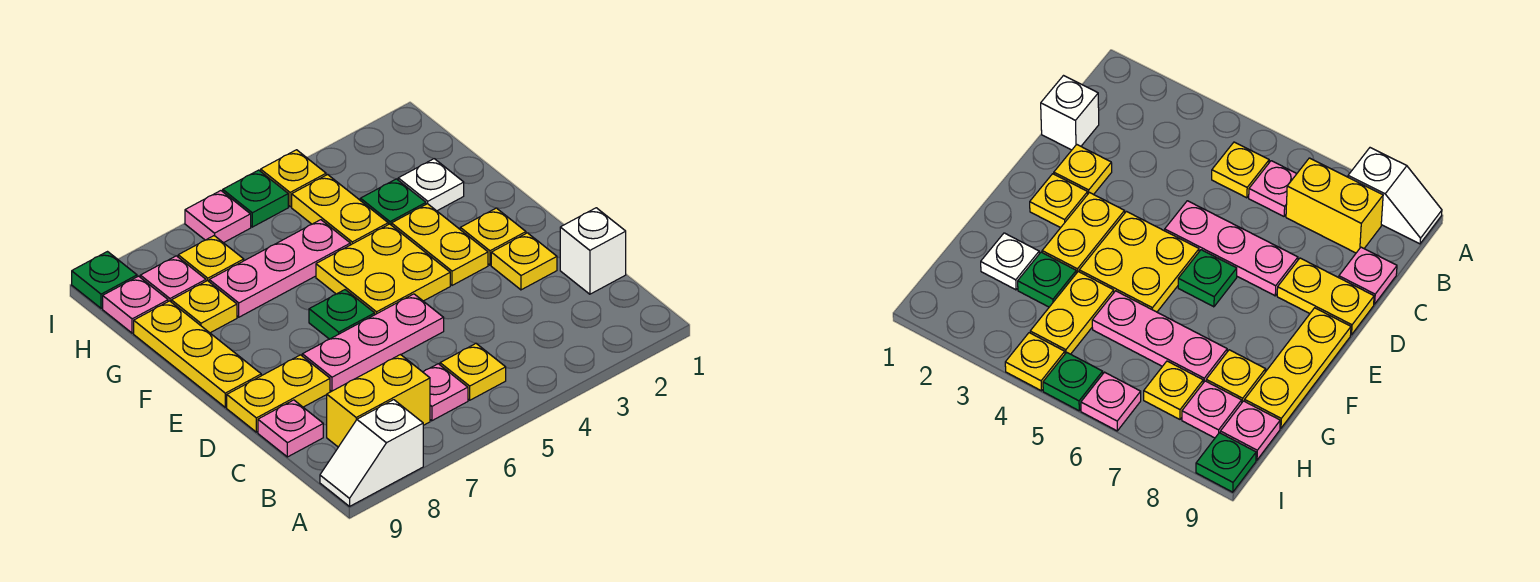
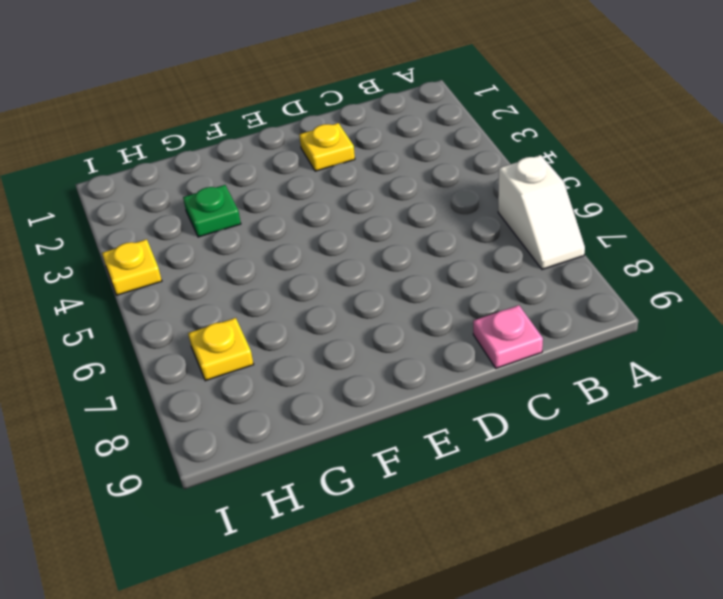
white 1x2 slope [498,155,585,269] -> white 1x2 slope moved to [320,400,423,506]
none -> yellow 1x1 plate [440,344,506,400]
none -> pink 1x1 plate [423,364,468,421]
none -> yellow 1x2 brick [327,355,430,447]

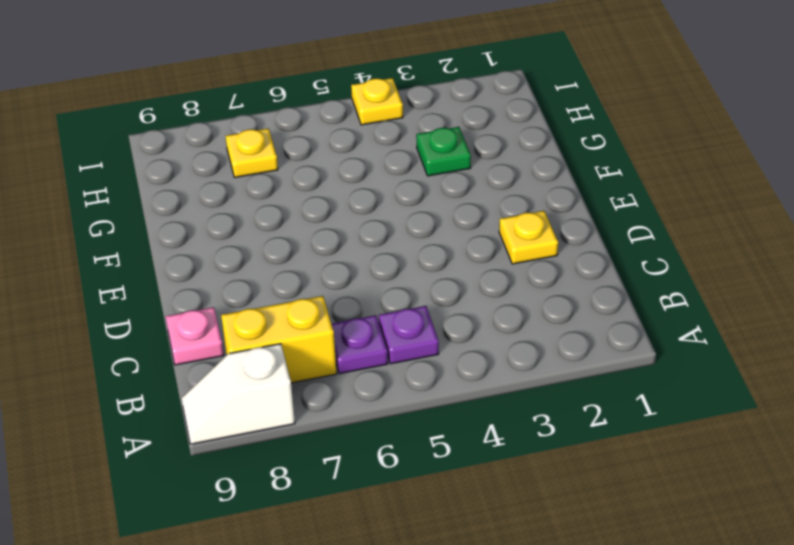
purple 1x1 plate [379,306,439,364] -> yellow 1x1 plate [440,344,506,400]
purple 1x1 plate [332,315,388,374] -> pink 1x1 plate [423,364,468,421]
none -> white 1x1 brick [560,208,626,294]
none -> pink 1x3 plate [302,294,444,391]
none -> yellow 1x2 plate [227,355,330,432]

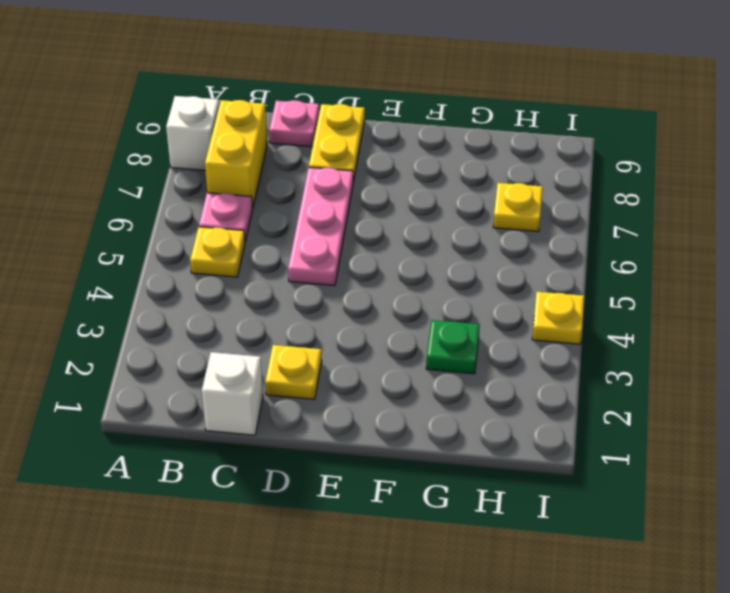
none -> yellow 1x1 plate [460,208,526,265]
none -> yellow 1x2 plate [392,204,488,285]
none -> yellow 2x2 plate [316,224,450,315]

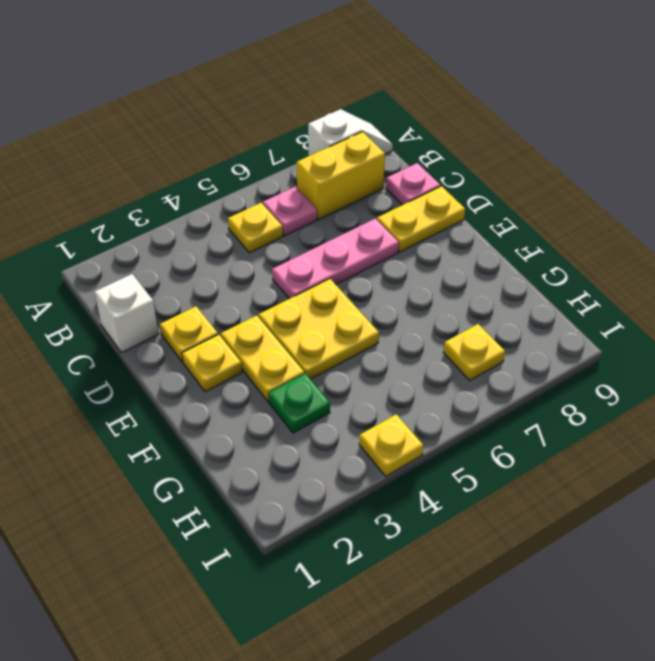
none -> green 1x1 plate [309,290,375,339]
none -> yellow 1x3 plate [134,301,261,407]
none -> white 1x1 plate [398,159,464,211]

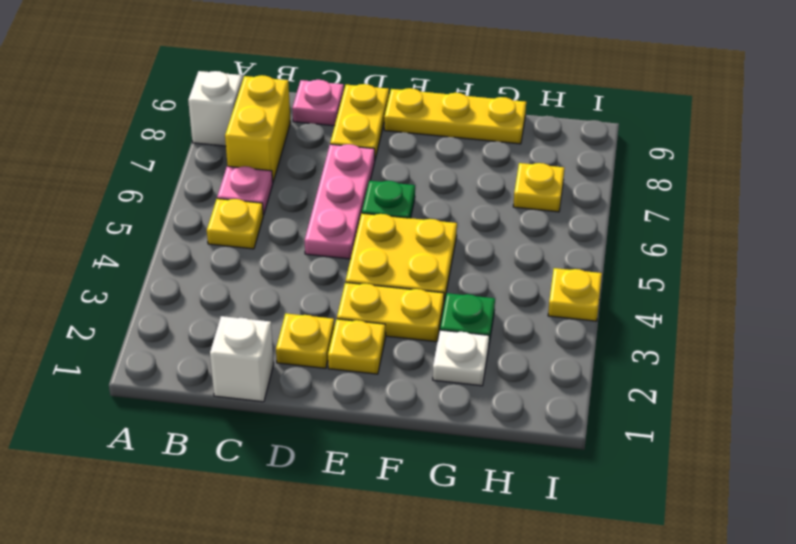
none -> yellow 1x2 plate [292,174,388,245]
none -> pink 1x3 plate [209,220,350,317]
none -> yellow 1x1 plate [171,281,237,333]

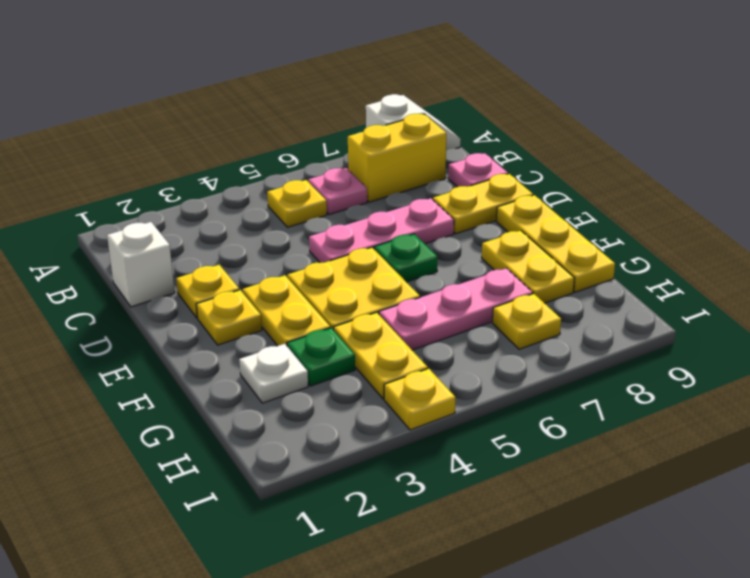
yellow 1x2 plate [482,230,574,303] -> yellow 1x1 plate [171,281,237,333]
none -> pink 1x1 plate [140,256,206,302]
none -> pink 1x1 plate [103,276,168,333]
none -> green 1x1 plate [223,170,288,227]

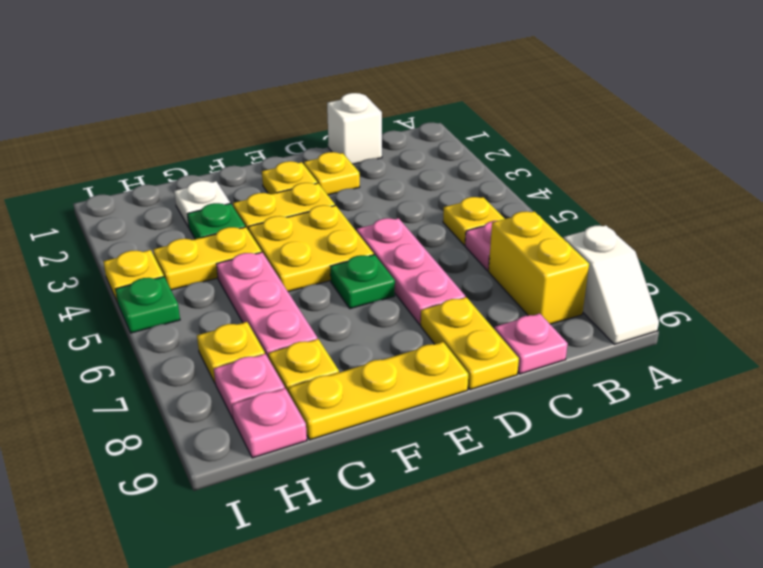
none -> pink 1x1 plate [185,191,251,243]
none -> green 1x1 plate [72,252,137,308]

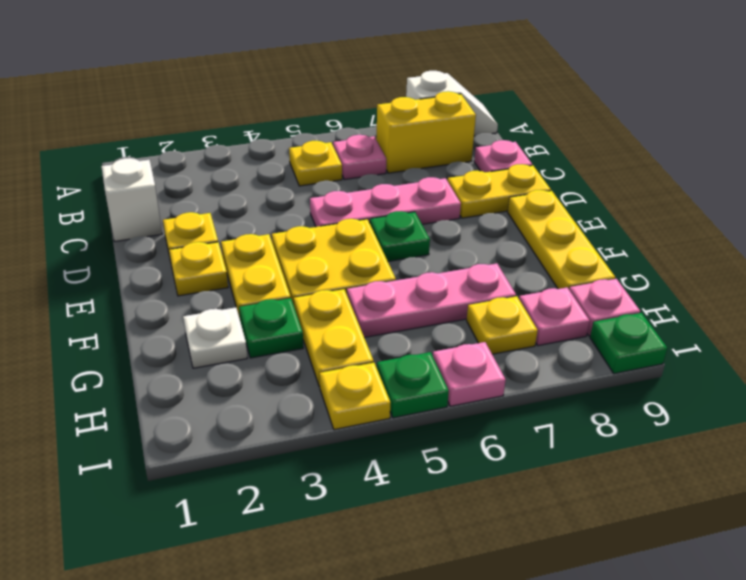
none -> yellow 1x1 plate [171,281,237,333]

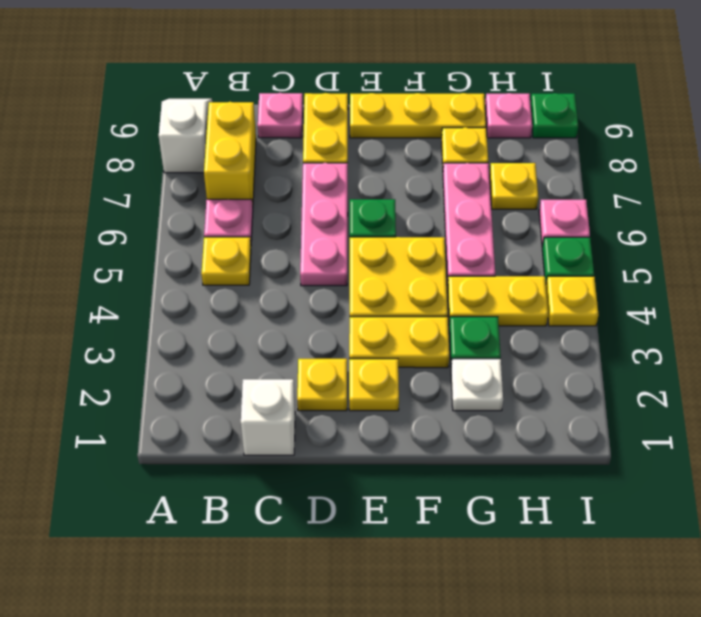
none -> pink 1x1 plate [140,256,206,302]

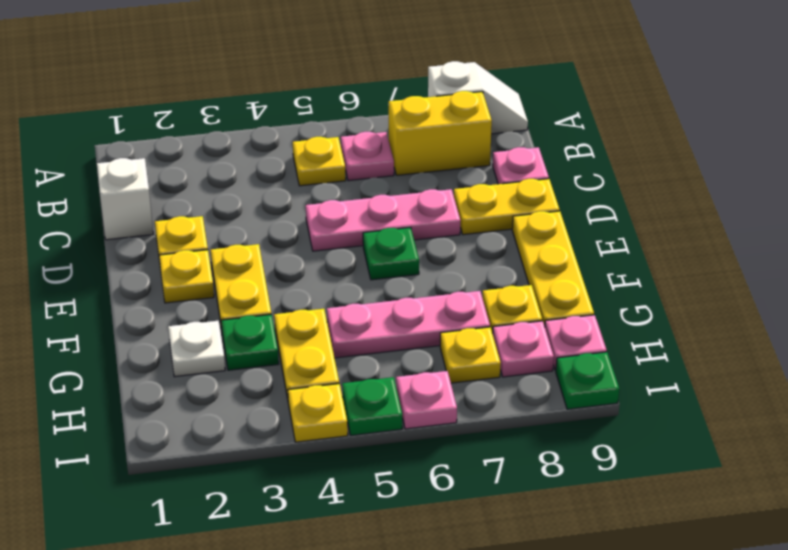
none -> yellow 2x2 plate [316,224,450,315]

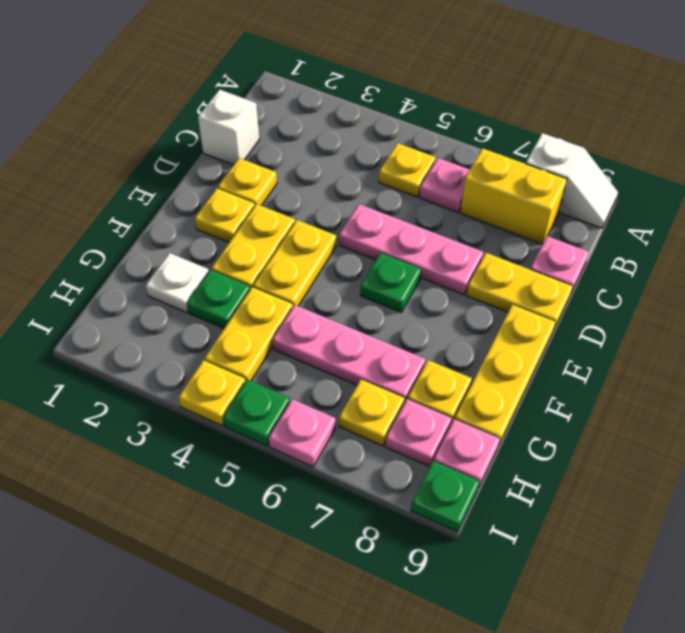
yellow 1x2 plate [253,220,336,306] -> yellow 2x2 plate [316,224,450,315]

